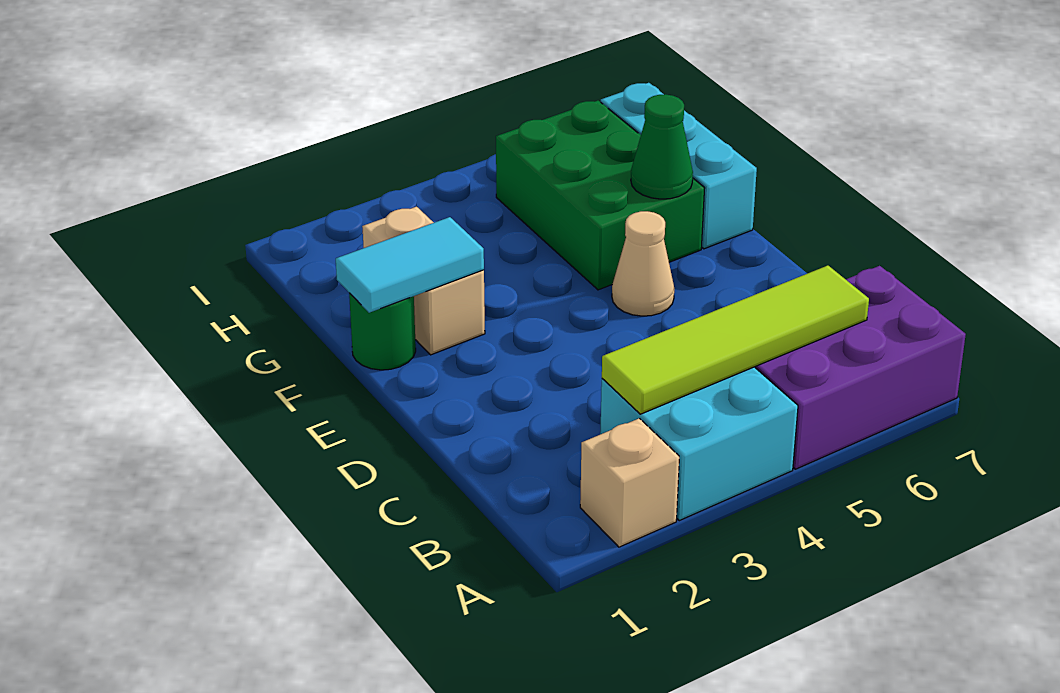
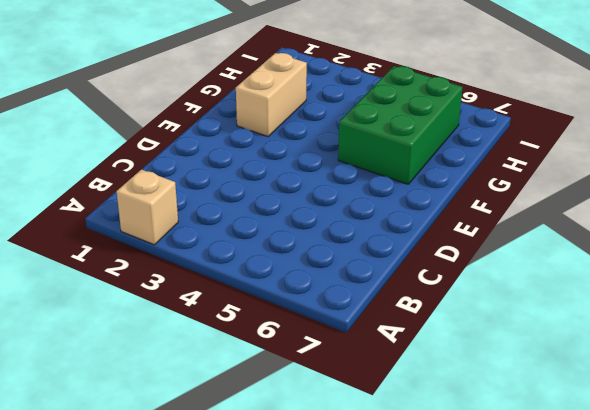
none -> cyan 2x2 brick [600,367,798,521]
none -> purple 2x3 brick [755,266,966,469]

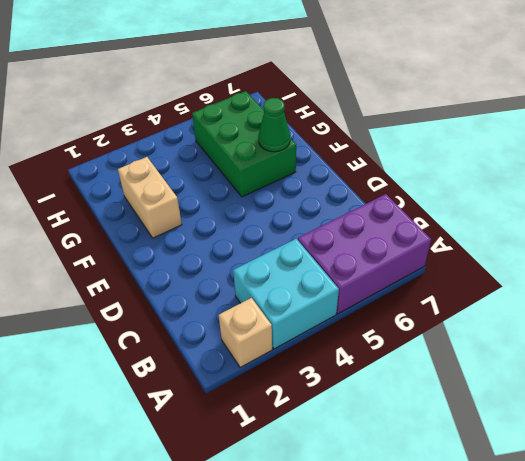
none -> tan 1x1 cone [612,211,674,316]
none -> green 1x1 round brick [349,293,416,370]

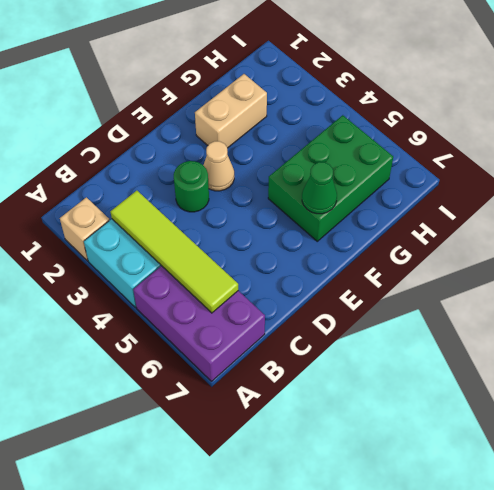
green 1x1 round brick [174,161,209,212] -> green 1x1 round brick moved to [349,293,416,370]
tan 1x1 cone [203,141,234,191] -> tan 1x1 cone moved to [612,211,674,316]
none -> cyan 1x3 brick [601,83,757,249]
none -> cyan 1x2 tile [336,217,484,313]

